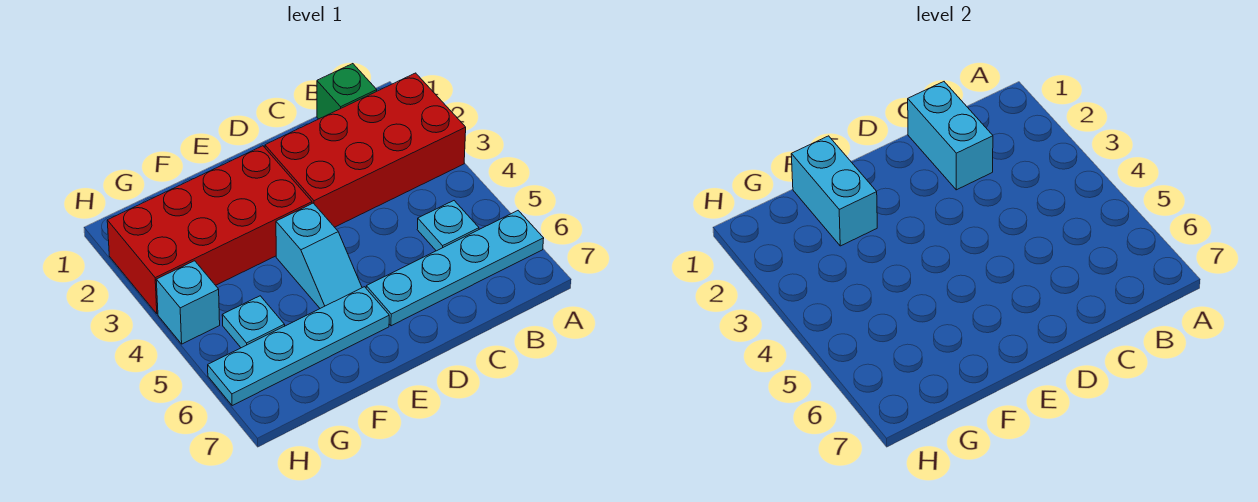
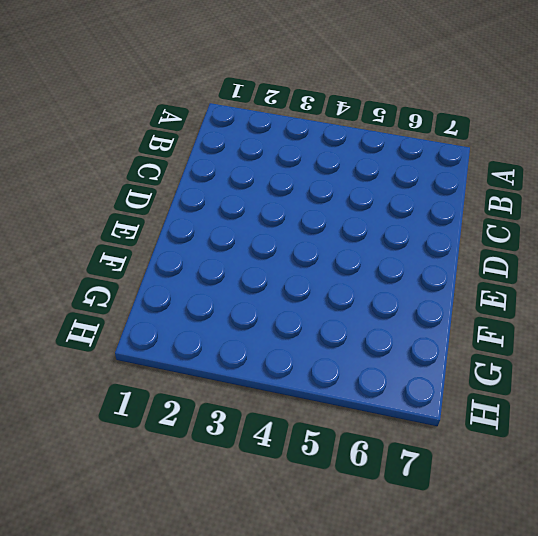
none -> red 2x4 brick [265,73,466,227]
none -> cyan 1x4 plate [366,211,544,326]

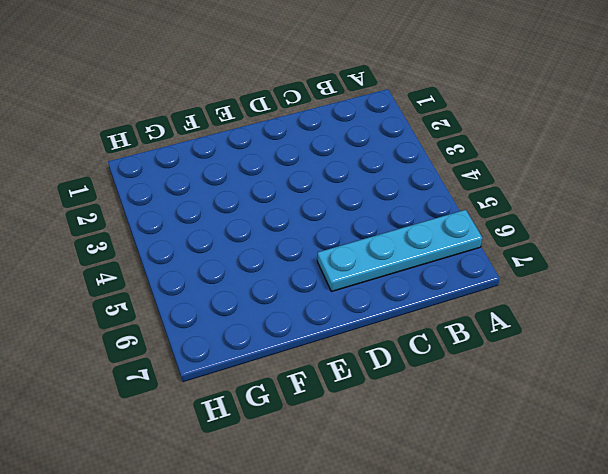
none -> red 2x4 brick [265,73,466,227]
none -> green 1x1 brick [317,64,377,119]

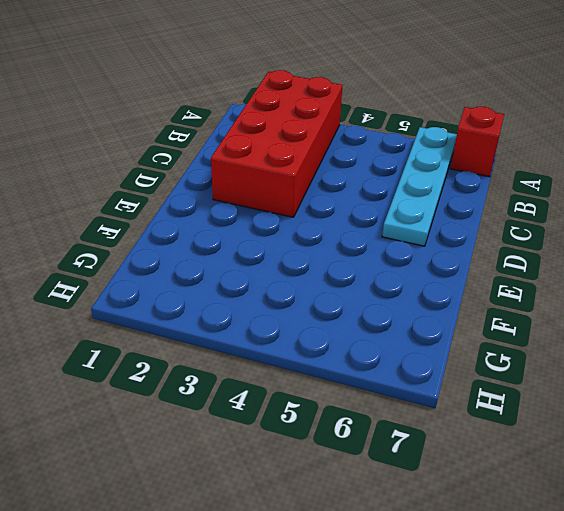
red 1x1 brick [451,106,504,177] -> none
none -> green 1x1 brick [317,64,377,119]
none -> cyan 1x1 plate [417,201,479,251]

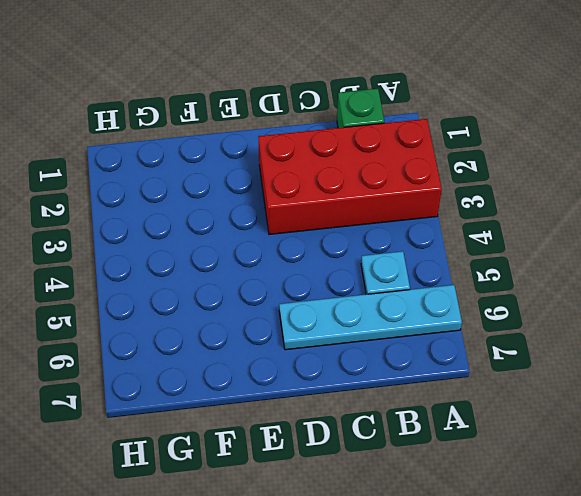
none -> red 2x4 brick [107,146,312,314]
none -> cyan 1x2 slope [276,203,362,308]

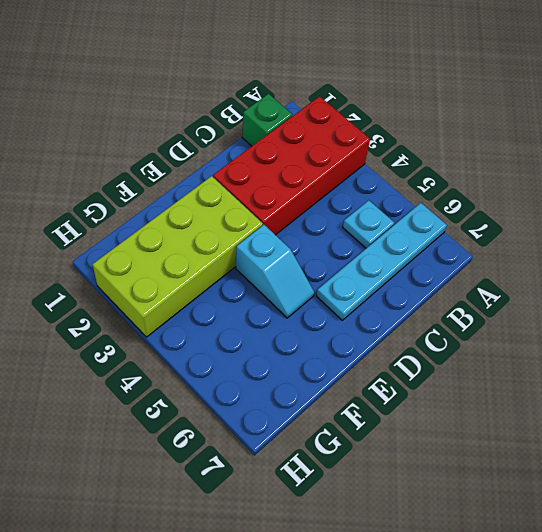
lime 2x4 brick [93,176,263,337] -> red 2x4 brick [107,146,312,314]
none -> cyan 1x4 plate [208,287,389,406]
none -> cyan 1x1 plate [222,296,285,348]

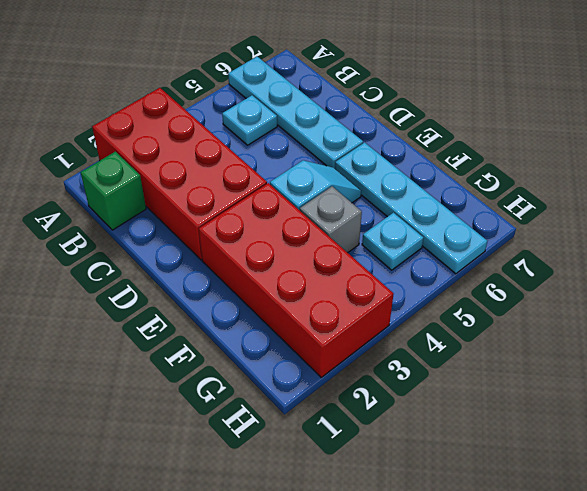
grey 1x1 brick [300,186,362,253] -> none
none -> cyan 1x1 brick [156,261,220,344]
none -> cyan 1x2 brick [908,82,993,190]

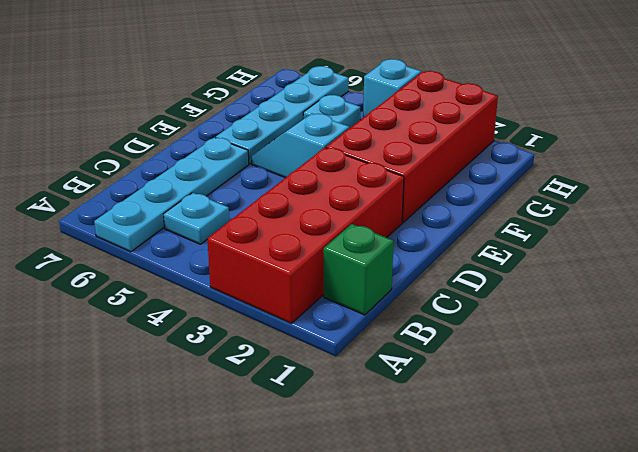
none -> cyan 1x2 brick [908,82,993,190]
none -> cyan 1x2 brick [791,136,877,246]

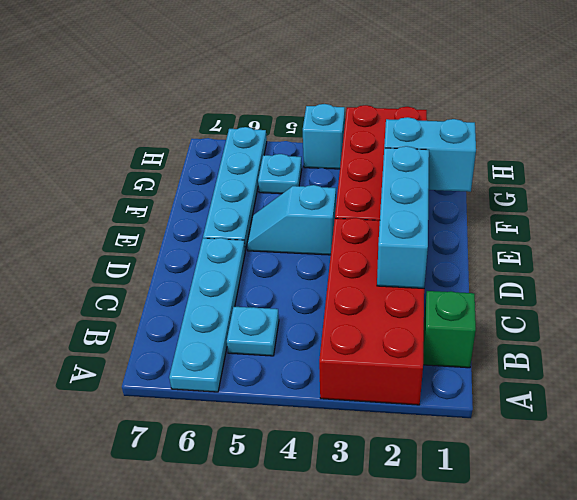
cyan 1x3 brick [377,146,429,288] -> cyan 1x2 brick [908,82,993,190]

